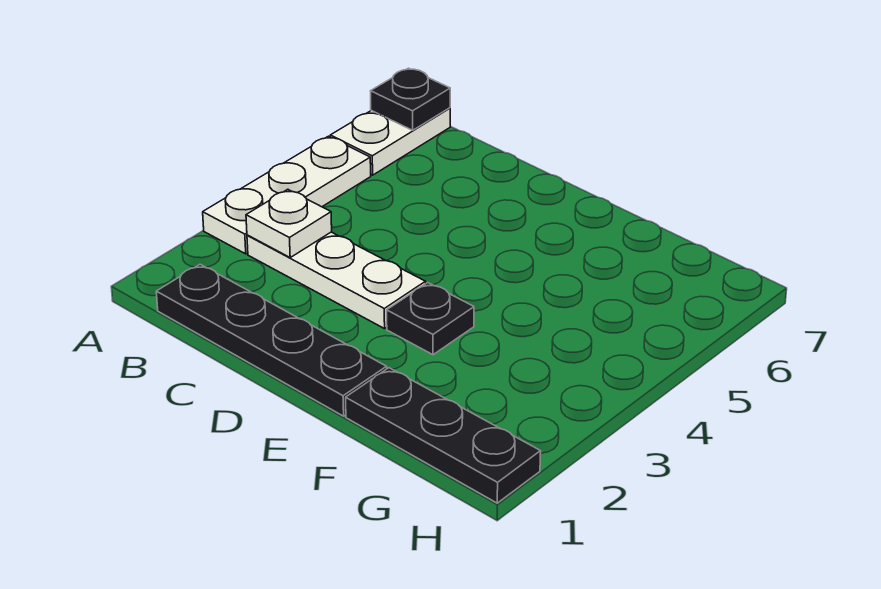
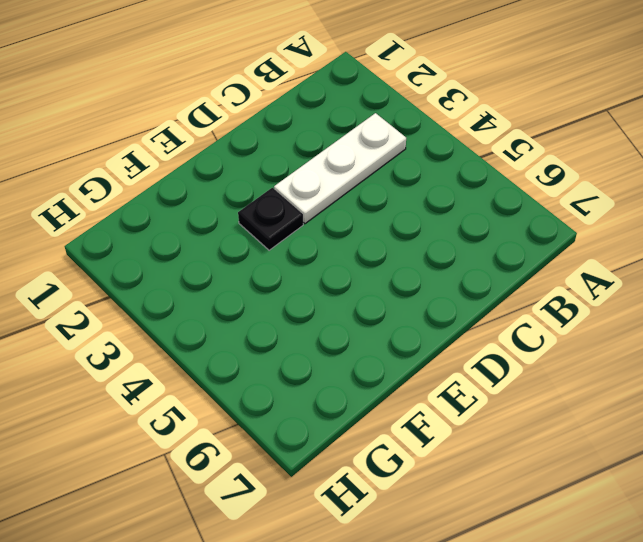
none -> white 1x3 plate [203,136,371,254]
none -> white 1x2 plate [330,108,450,175]

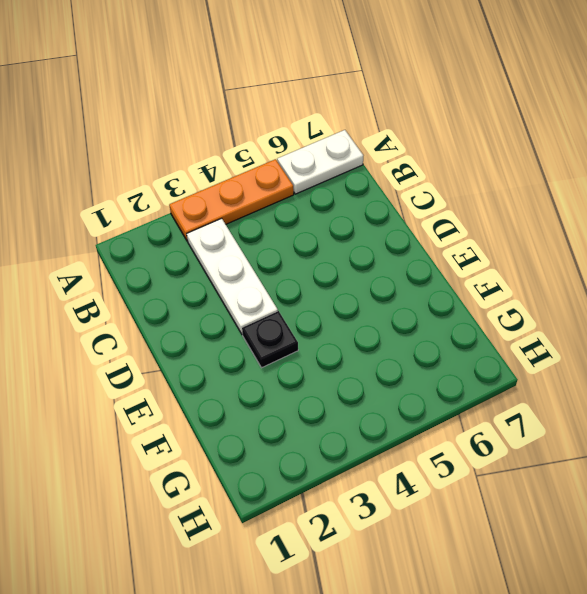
orange 1x3 plate [169,159,294,241] -> white 1x3 plate [203,136,371,254]
none -> black 1x4 plate [156,264,387,416]
none -> black 1x3 plate [346,368,541,503]

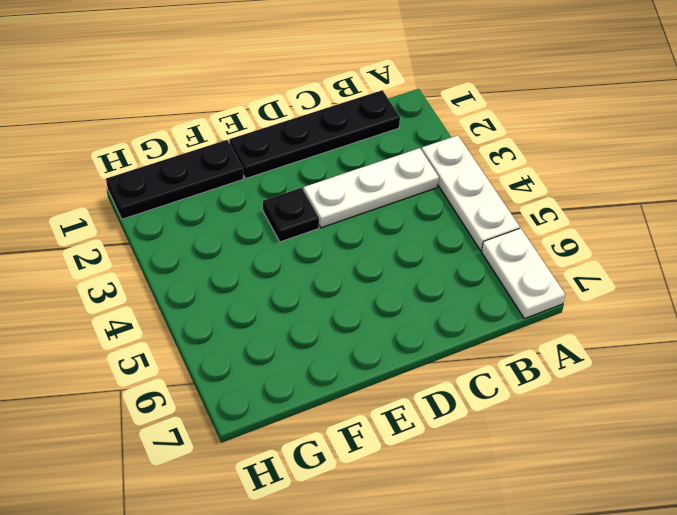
none -> black 1x1 plate [371,68,450,130]
none -> white 1x1 plate [246,189,332,257]

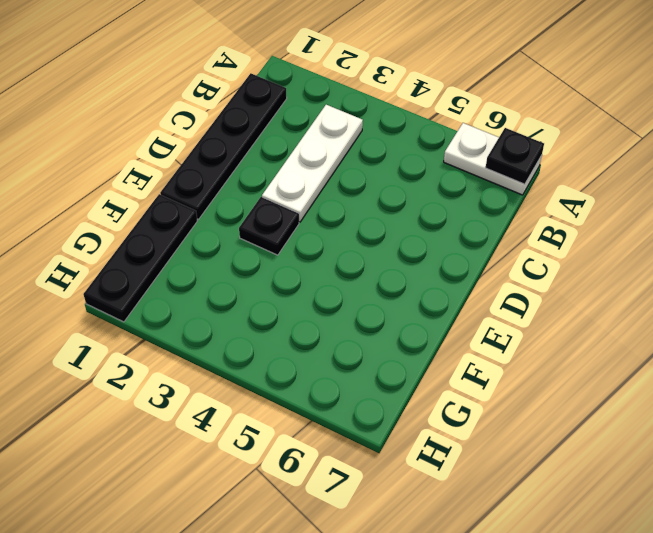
none -> white 1x3 plate [203,136,371,254]
none -> white 1x1 plate [246,189,332,257]

